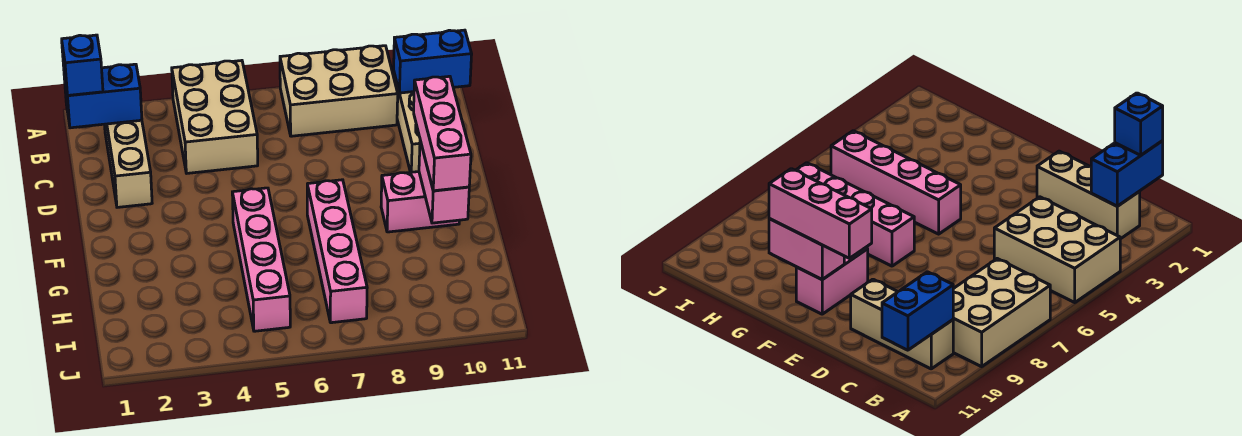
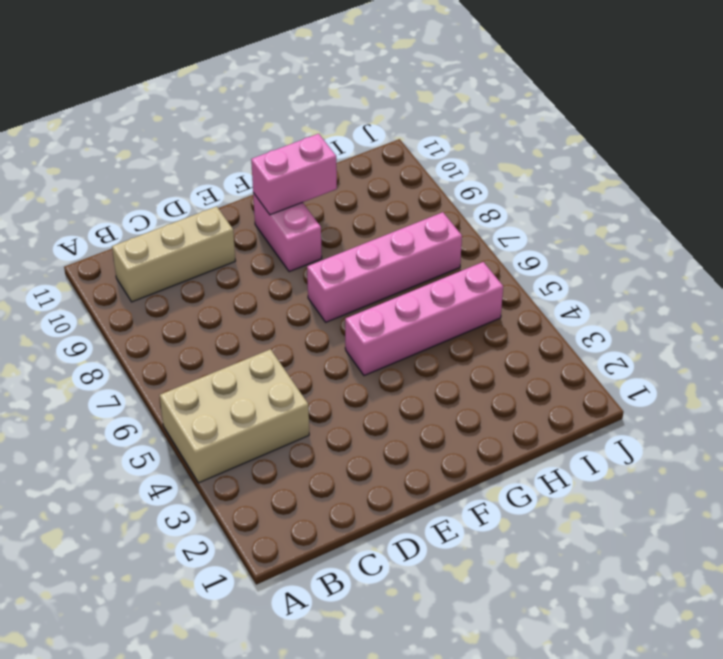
none -> tan 2x3 brick [280,46,398,136]
none -> tan 1x3 brick [105,120,152,207]
none -> blue 1x2 brick [64,64,142,128]

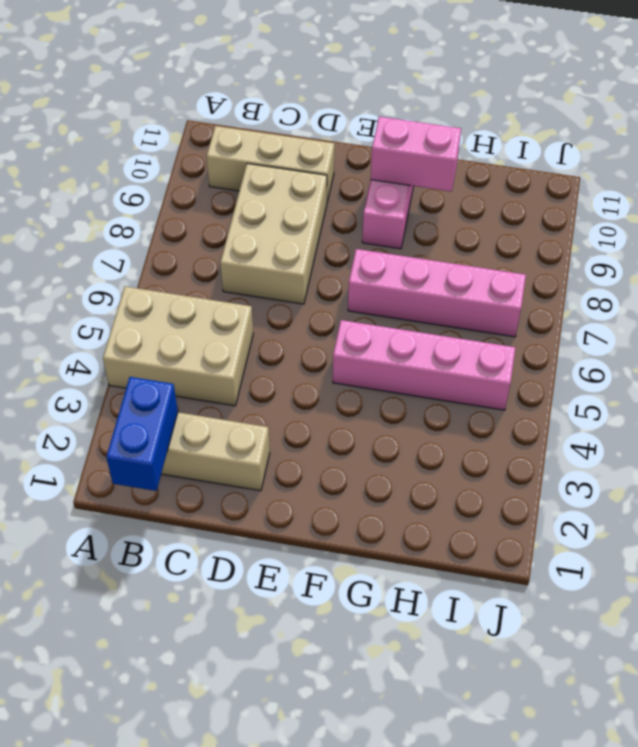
tan 2x3 brick [220,164,327,304] -> tan 2x3 brick moved to [280,46,398,136]
none -> blue 1x2 brick [394,30,472,93]
none -> blue 1x1 brick [62,35,103,96]
none -> pink 1x3 brick [414,76,471,191]

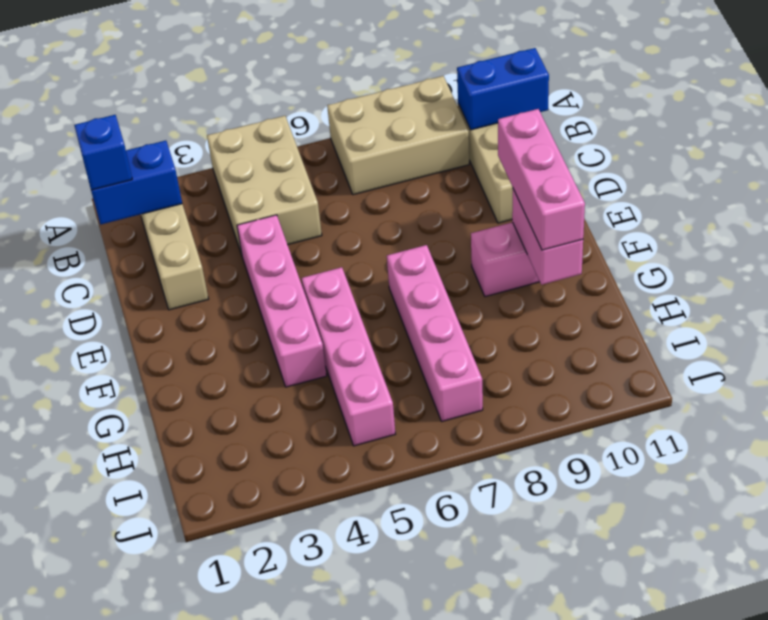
pink 1x4 brick [237,215,327,387] -> none

